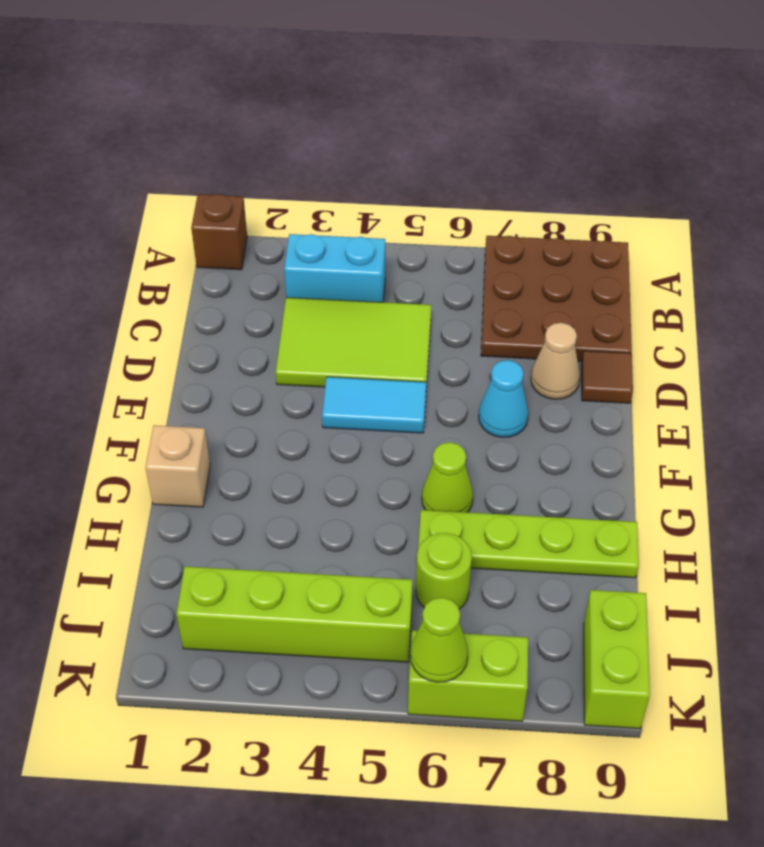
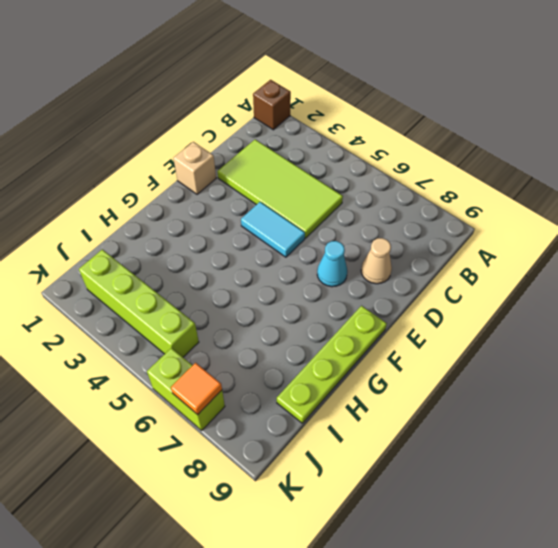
lime 2x4 tile [217,140,343,238] -> lime 2x3 tile [276,297,431,387]
tan 1x1 brick [173,142,216,194] -> tan 1x1 brick moved to [145,425,210,507]
lime 1x4 plate [277,306,387,423] -> lime 1x4 plate turned to [418,510,639,578]
orange 1x1 tile [171,363,222,415] -> none
none -> brown 3x3 plate [481,236,632,361]
none -> cyan 1x2 brick [284,234,385,302]
none -> brown 1x1 tile [581,351,633,403]

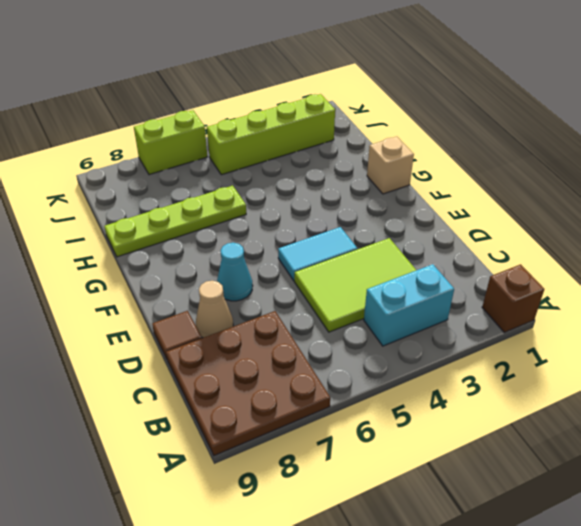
none -> lime 1x1 cone [422,442,473,512]
none -> lime 1x1 round brick [416,533,472,609]
none -> lime 1x2 brick [584,590,650,729]

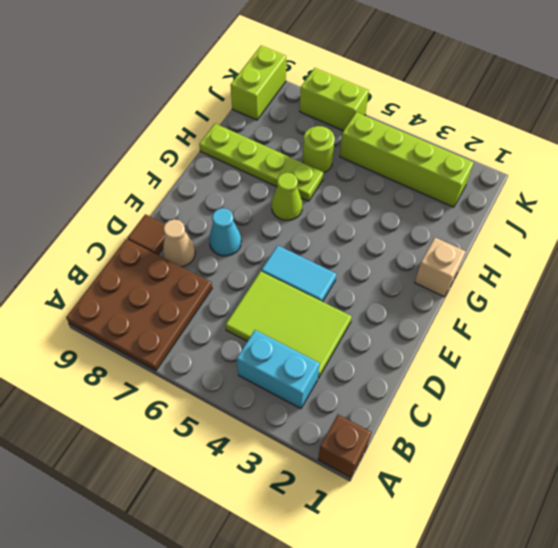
none -> lime 1x1 cone [410,598,468,682]

